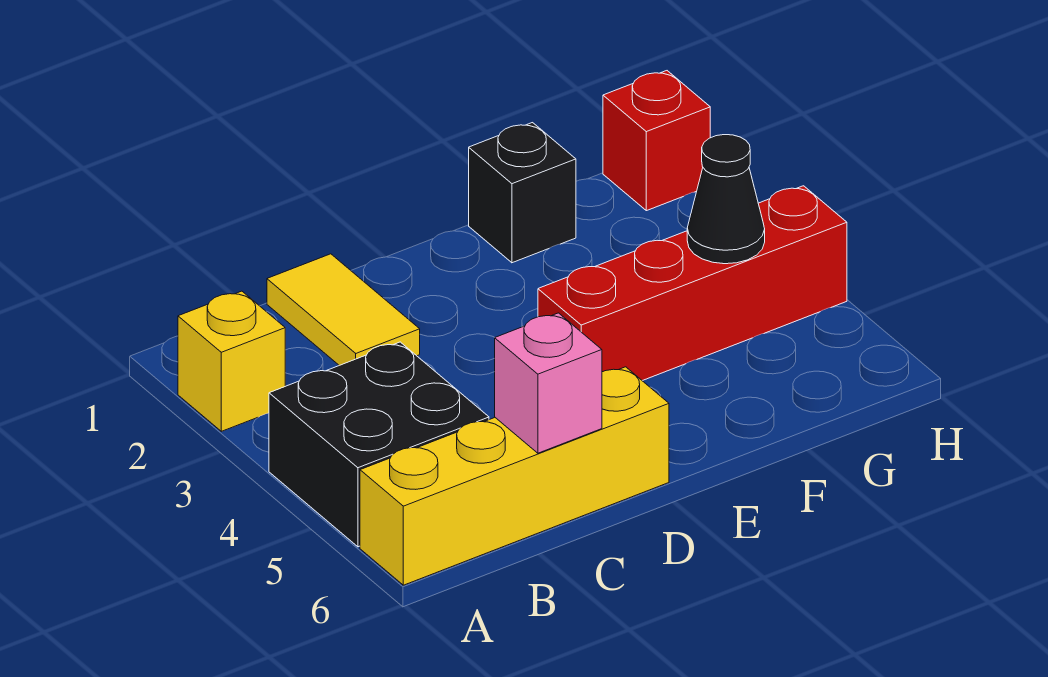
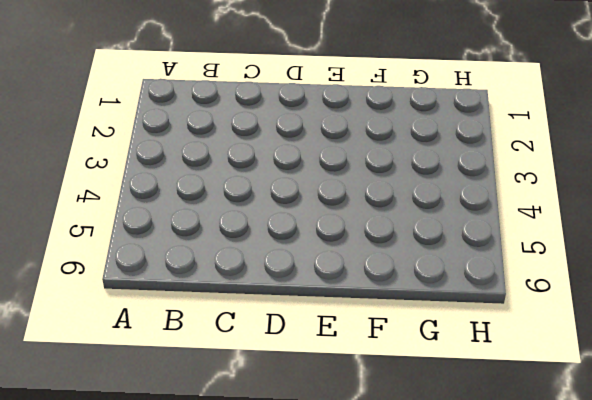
none -> yellow 1x1 brick [178,291,285,431]
none -> black 2x2 brick [269,342,489,547]

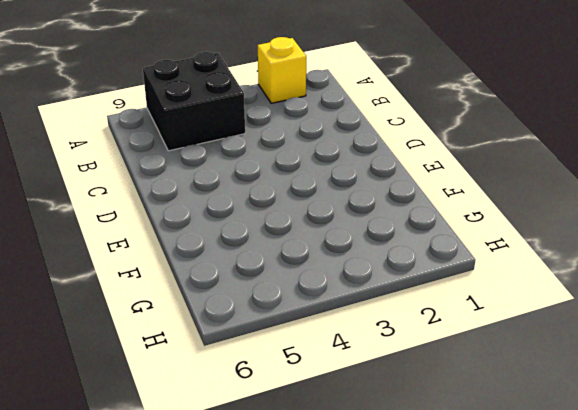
none -> yellow 1x4 brick [360,367,669,585]
none -> yellow 1x2 tile [267,254,420,365]

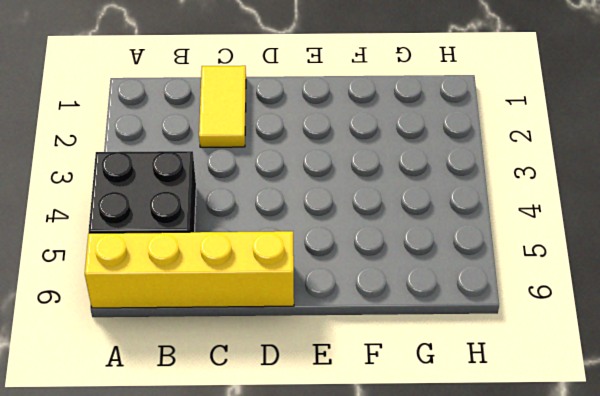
none -> yellow 1x1 brick [178,291,285,431]
none -> red 1x4 brick [538,186,847,381]

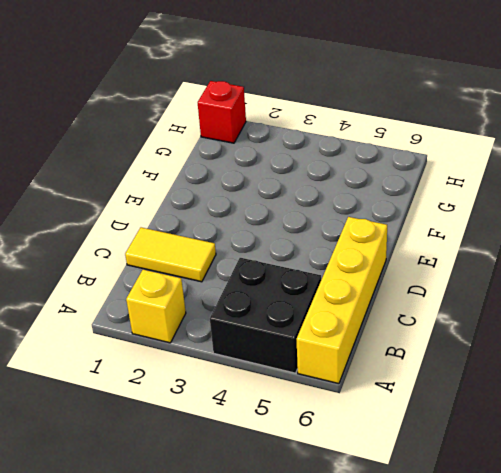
none -> red 1x4 brick [538,186,847,381]
none -> black 1x1 brick [469,123,576,263]

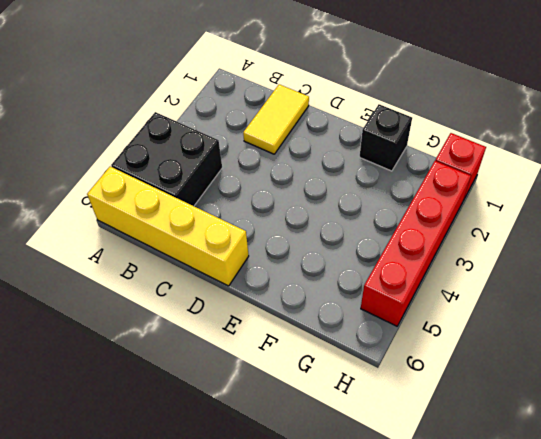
red 1x4 brick [361,161,471,326] -> red 1x4 brick turned to [538,186,847,381]
none -> yellow 1x1 brick [178,291,285,431]
none -> pink 1x1 brick [495,313,602,453]

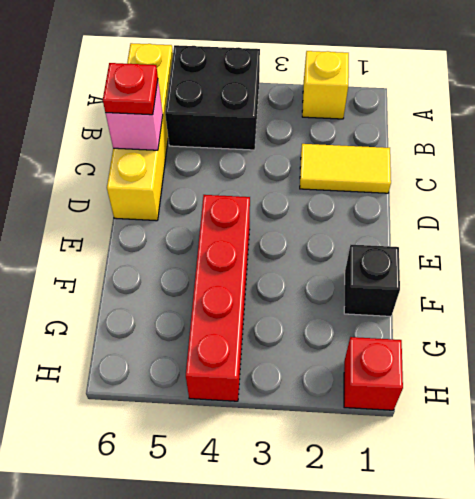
red 1x1 plate [103,63,158,115] -> none
none -> black 1x1 cone [687,135,765,264]

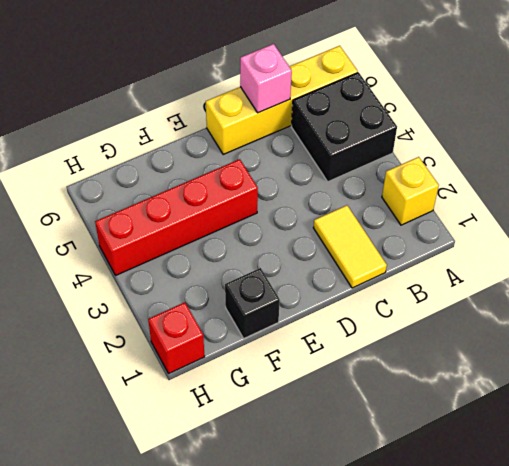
none -> black 1x1 cone [687,135,765,264]

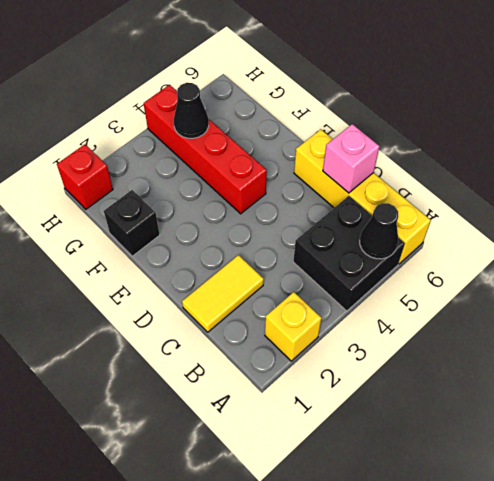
black 1x1 cone [360,203,398,259] -> none

